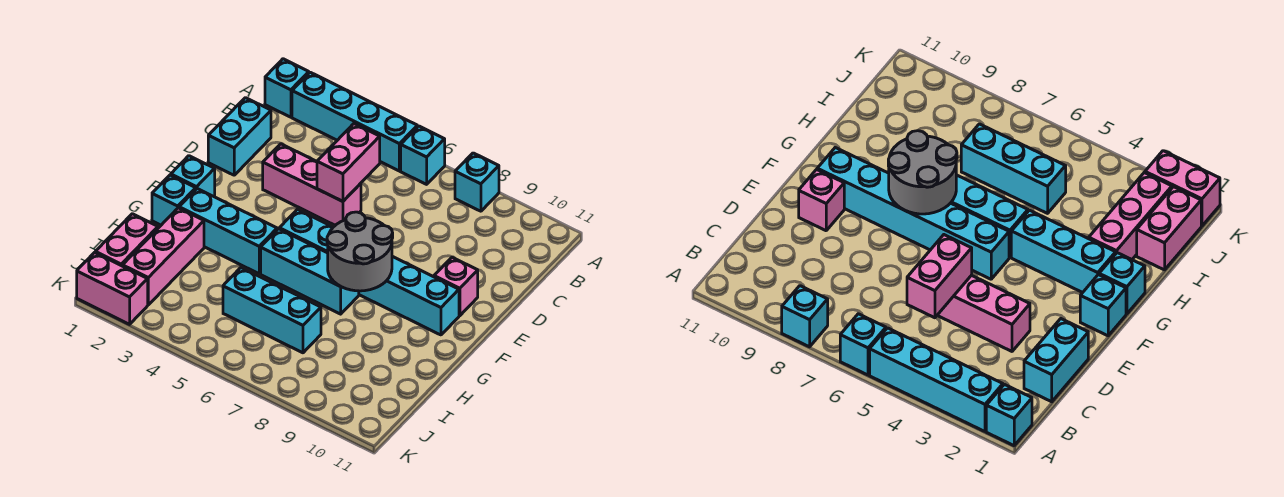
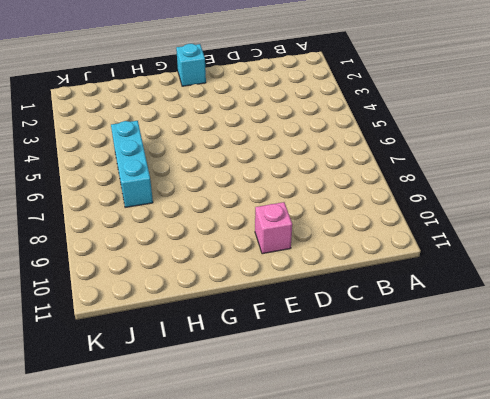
none -> cyan 1x1 brick [265,59,309,117]
none -> cyan 1x4 brick [292,72,417,171]
none -> cyan 1x1 brick [401,126,445,184]

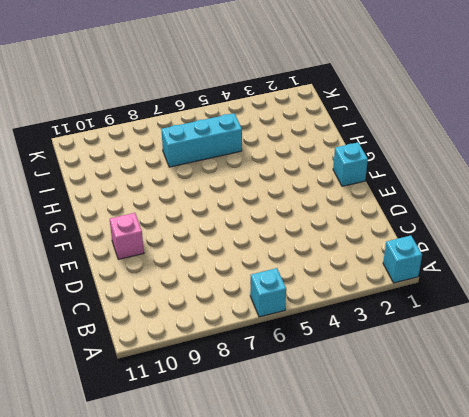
none -> cyan 1x4 brick [292,72,417,171]
none -> cyan 1x1 brick [455,153,499,211]
none -> cyan 1x2 brick [208,98,271,175]

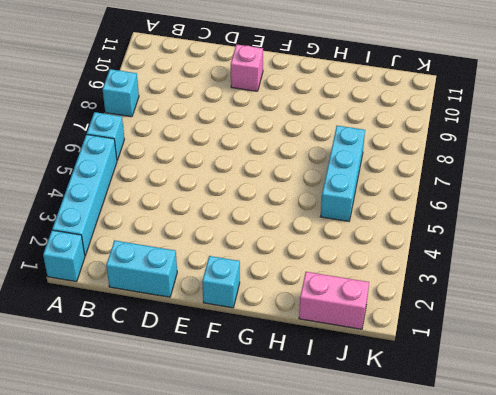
none -> pink 1x3 brick [263,144,361,225]
none -> cyan 1x6 brick [279,209,459,335]
none -> cyan 1x1 brick [152,175,196,225]

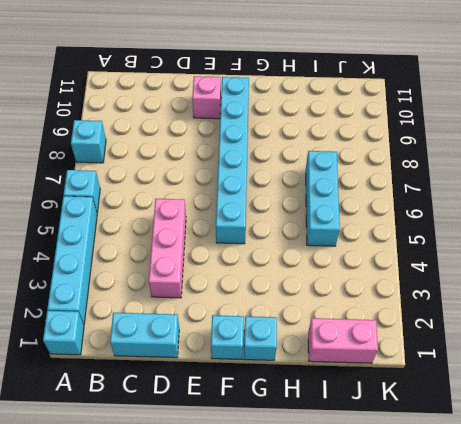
none -> cyan 1x3 brick [179,189,277,274]
none -> cyan 1x3 brick [261,229,359,314]
none -> pink 1x3 brick [123,208,204,305]

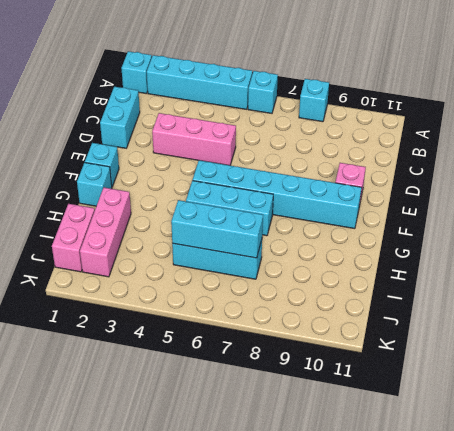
cyan 1x3 brick [171,200,263,258] -> cyan 1x3 brick moved to [179,189,277,274]
none -> pink 1x2 brick [77,253,148,324]
none -> pink 1x2 brick [317,124,380,201]
none -> grey 2x2 round brick [327,212,393,291]

